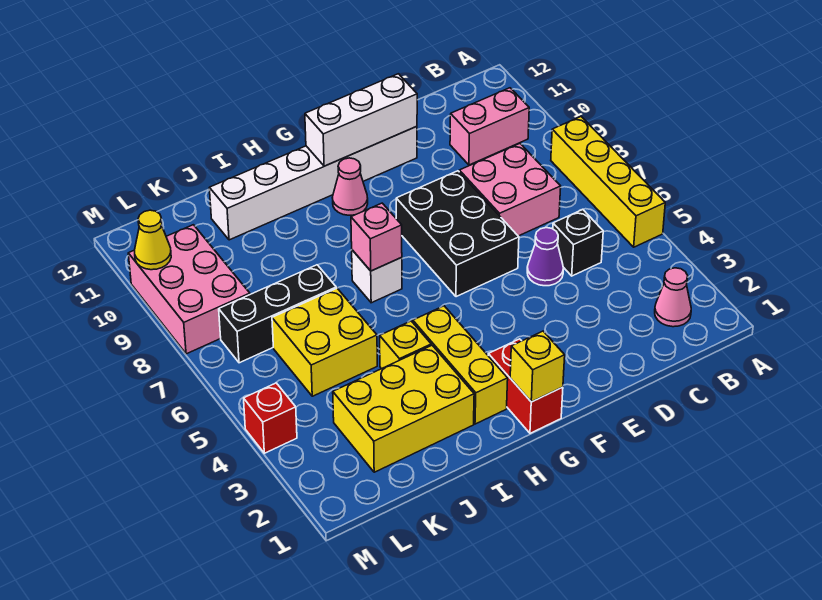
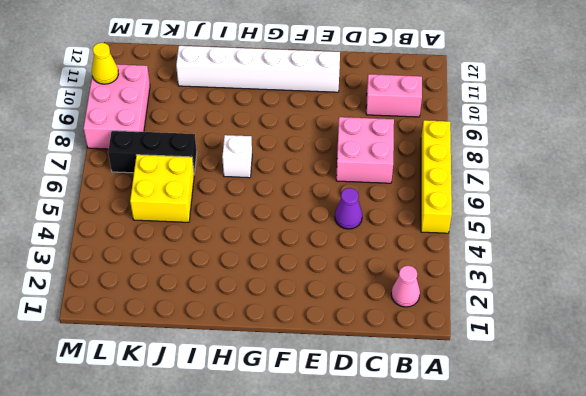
none -> black 1x1 brick [553,209,603,276]
none -> black 2x3 brick [396,171,519,297]
none -> red 1x2 brick [488,339,563,433]

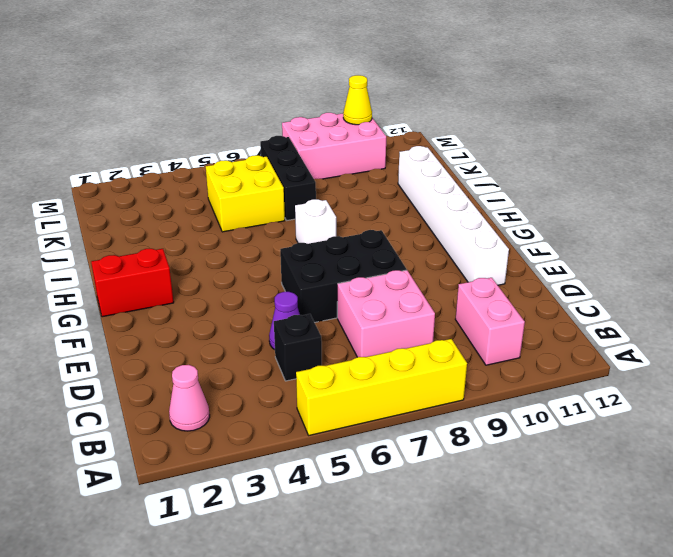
none -> pink 1x1 cone [332,158,368,215]
none -> yellow 1x3 brick [413,306,508,424]
none -> yellow 2x3 brick [333,345,474,472]

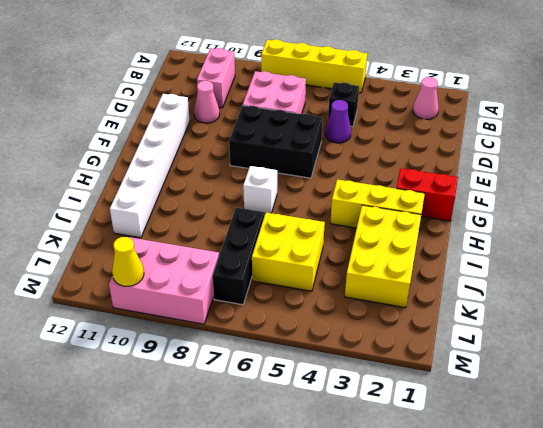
pink 1x1 cone [194,81,220,123] -> pink 1x1 cone moved to [332,158,368,215]
none -> yellow 1x1 brick [380,321,431,369]
none -> red 1x1 brick [244,383,297,453]
none -> white 1x3 brick [305,74,417,166]

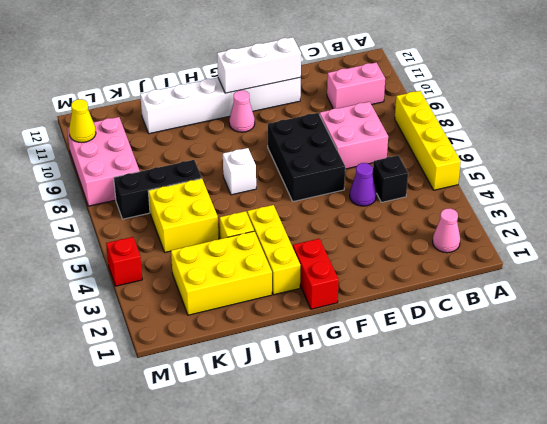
none -> yellow 1x1 brick [510,331,565,402]
none -> pink 1x1 brick [351,203,402,271]

